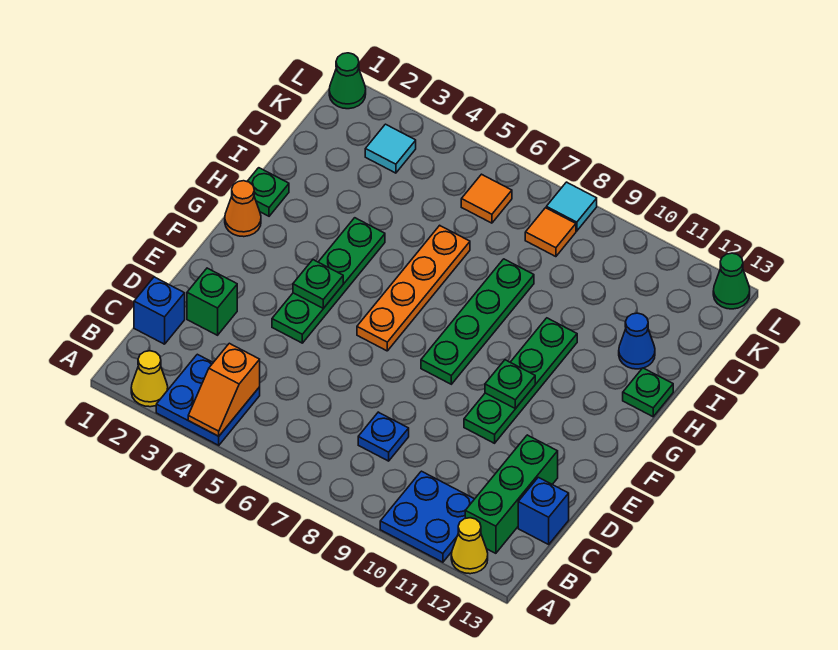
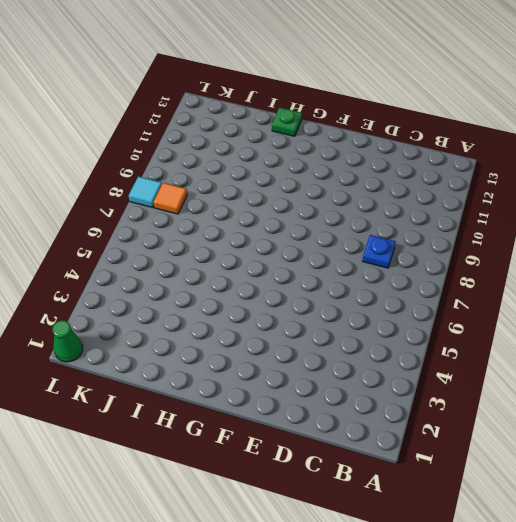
none -> yellow 1x1 cone [131,351,168,407]
none -> blue 2x2 plate [156,354,260,445]
none -> blue 2x2 plate [380,471,474,562]

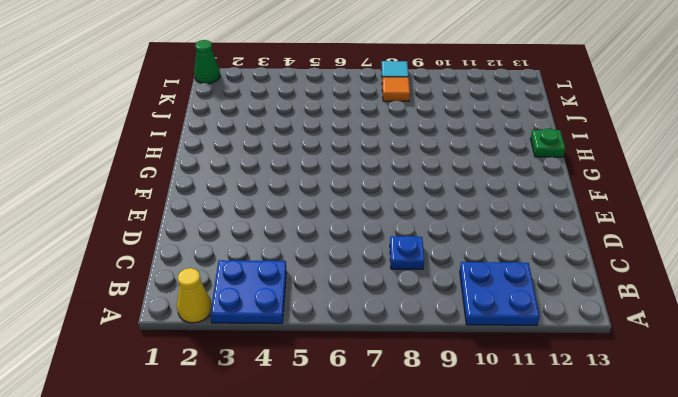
none -> yellow 1x1 cone [451,518,488,574]
none -> green 1x3 brick [465,435,558,553]
none -> blue 1x1 brick [134,277,185,344]

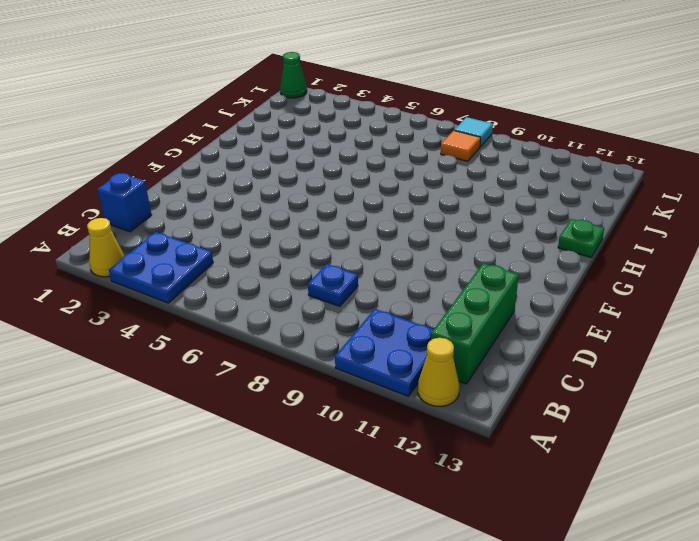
none -> blue 1x1 brick [518,477,569,544]
none -> green 1x1 brick [187,268,237,335]
none -> green 1x4 plate [272,218,385,343]

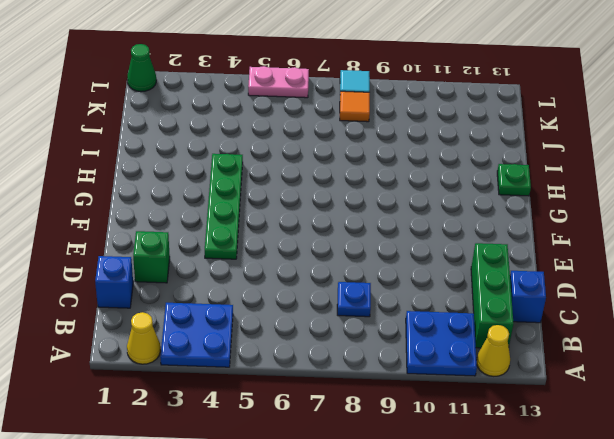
pink 1x2 plate [248,66,309,98] -> none
none -> green 1x4 plate [464,318,577,443]
none -> orange 1x4 plate [357,225,470,351]
none -> green 1x4 plate [421,259,534,384]

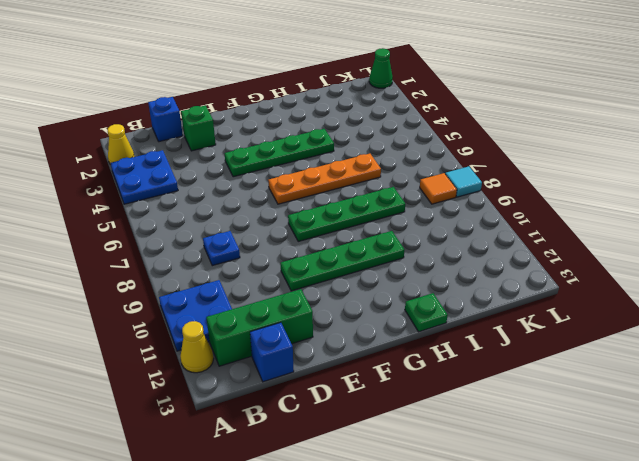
none -> orange 1x1 cone [225,181,261,237]
none -> green 1x1 plate [247,168,289,216]
none -> blue 1x1 cone [619,313,655,369]

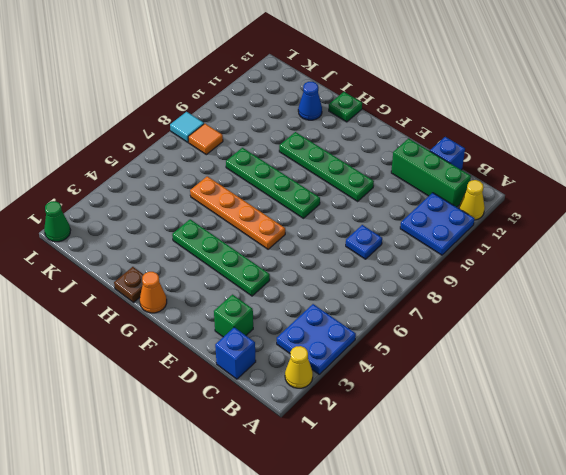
brown 1x1 plate [114,267,144,302] -> green 1x1 plate [247,168,289,216]
none -> cyan 1x1 tile [365,124,416,173]
none -> orange 1x1 tile [461,174,512,223]
none -> green 1x1 cone [713,253,750,309]

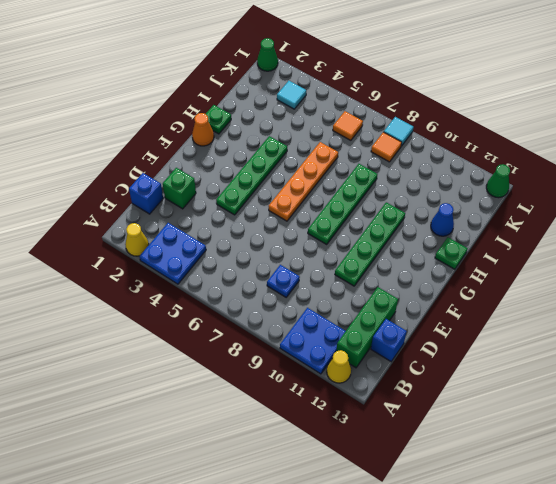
none -> orange 1x2 slope [188,343,260,436]
none -> green 1x1 plate [293,260,343,308]
none -> green 1x1 plate [485,360,535,409]

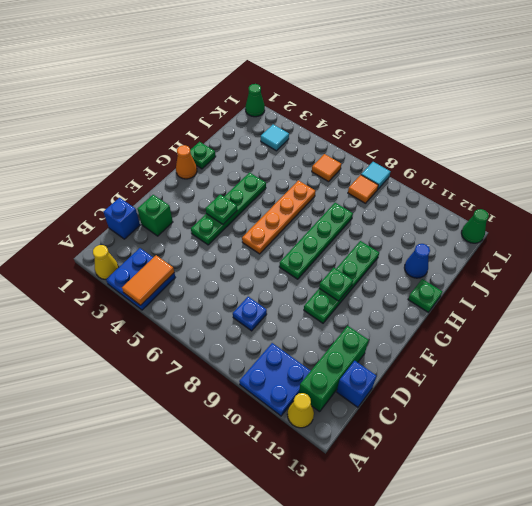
orange 1x2 tile [122,255,174,305] -> orange 1x2 slope [188,343,260,436]

